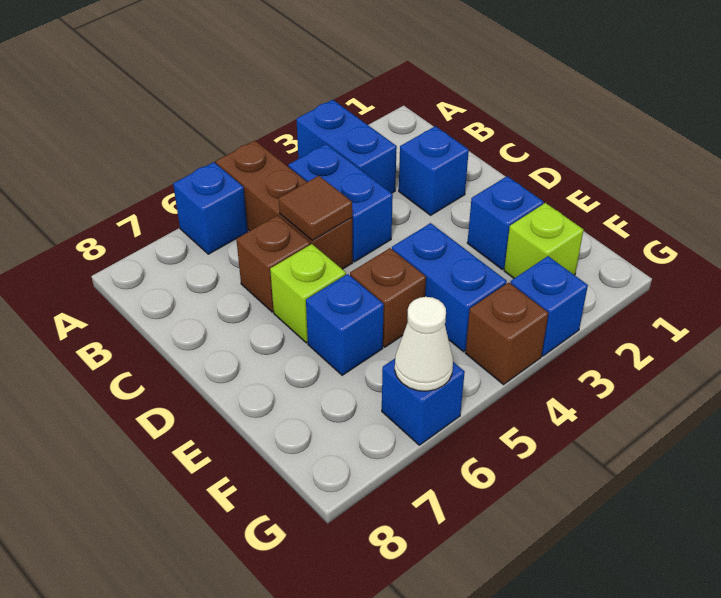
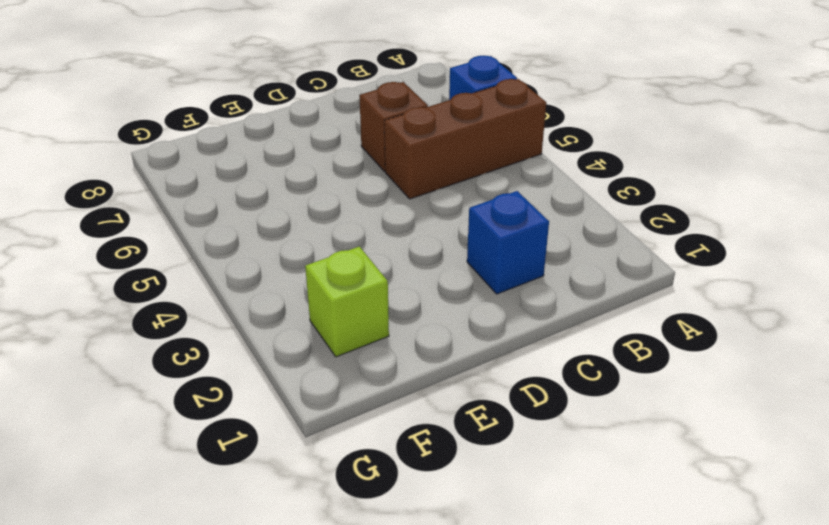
none -> blue 1x2 brick [296,100,397,193]
none -> blue 1x2 brick [288,144,393,262]
none -> lime 1x1 brick [270,244,346,343]

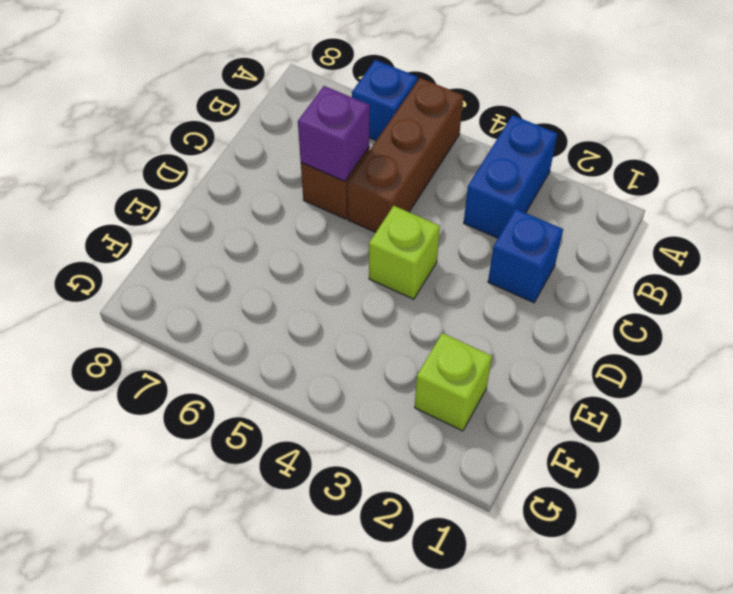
purple 1x1 brick [298,86,370,181] -> none
lime 1x1 brick [369,206,440,299] -> lime 1x1 brick moved to [270,244,346,343]
none -> blue 1x2 brick [288,144,393,262]
none -> blue 1x1 brick [467,176,543,269]
none -> blue 1x2 brick [392,223,507,352]

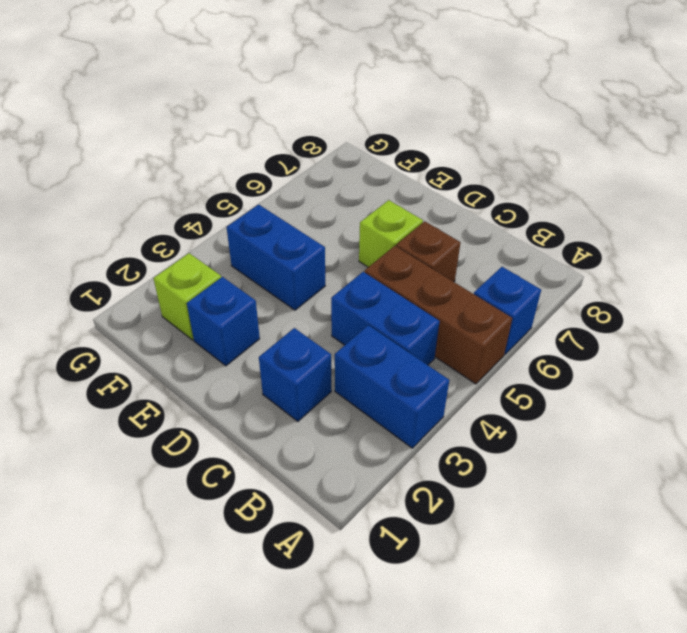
none -> brown 1x1 brick [350,248,426,347]
none -> blue 1x1 brick [306,274,384,375]
none -> blue 1x1 brick [510,256,588,356]

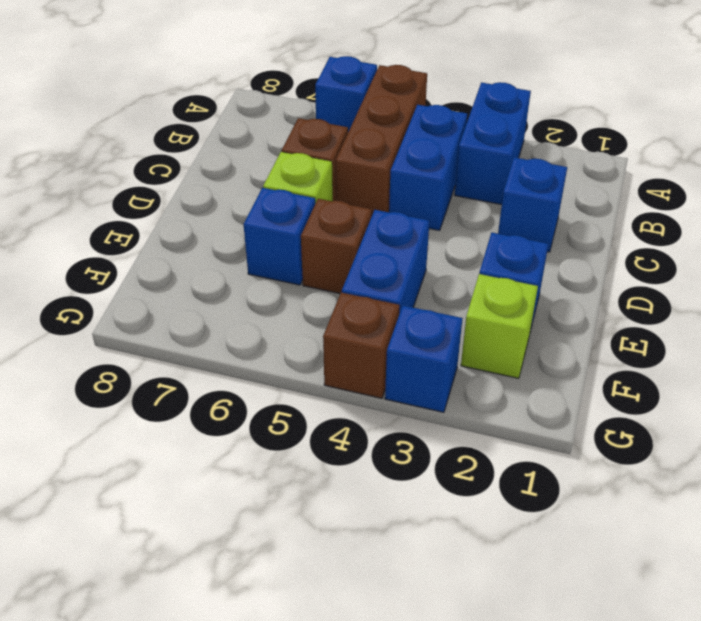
none -> blue 1x1 brick [382,359,465,445]
none -> brown 1x1 tile [279,176,352,240]
none -> white 1x1 cone [395,297,453,391]

